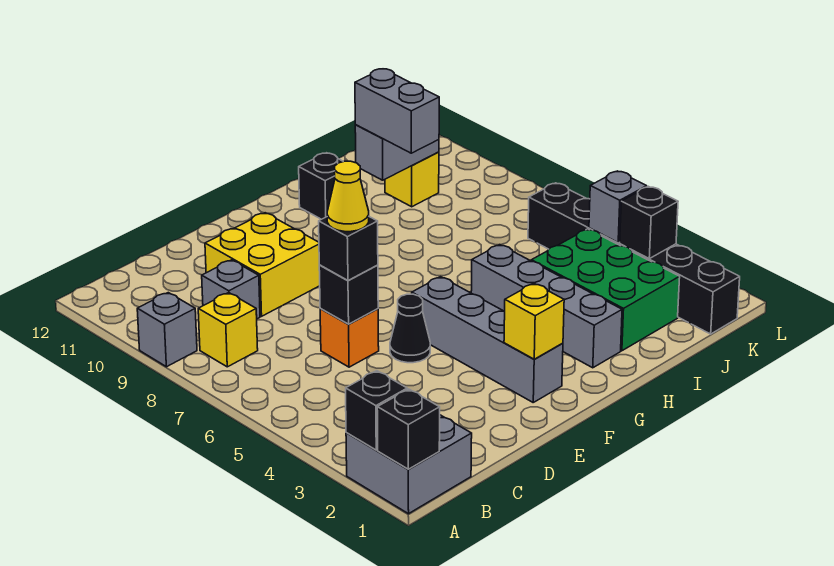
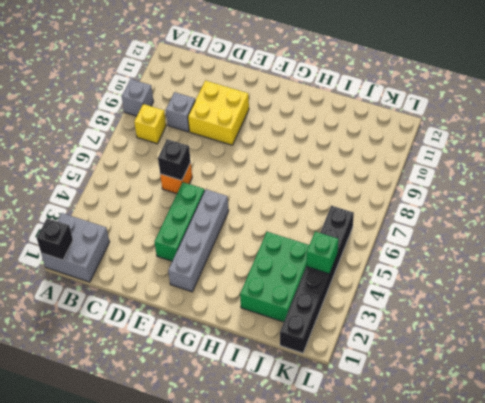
green 1x3 brick [155,182,205,261] -> black 1x1 cone [390,294,430,363]
green 1x1 brick [306,232,338,274] -> grey 1x1 brick [589,171,647,243]
none -> grey 1x4 brick [471,245,622,368]
none -> black 1x1 brick [299,153,343,219]
none -> yellow 1x1 brick [385,152,439,207]

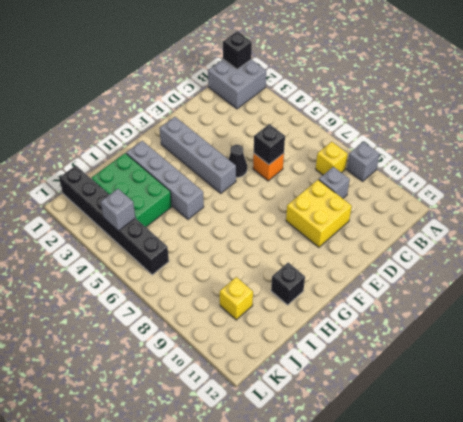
none -> black 1x1 brick [346,371,407,450]
none -> yellow 1x1 brick [504,283,564,359]
none -> grey 1x2 brick [355,125,439,180]

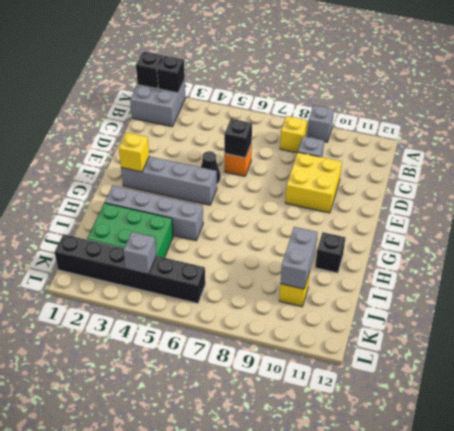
none -> black 1x1 brick [620,186,678,259]
none -> black 1x1 brick [319,217,378,281]
none -> grey 1x2 brick [355,69,439,153]

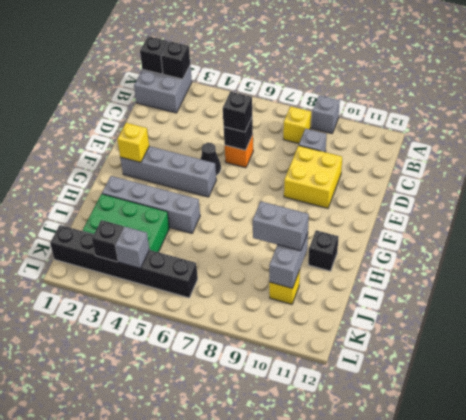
none -> yellow 1x1 cone [327,161,369,232]

